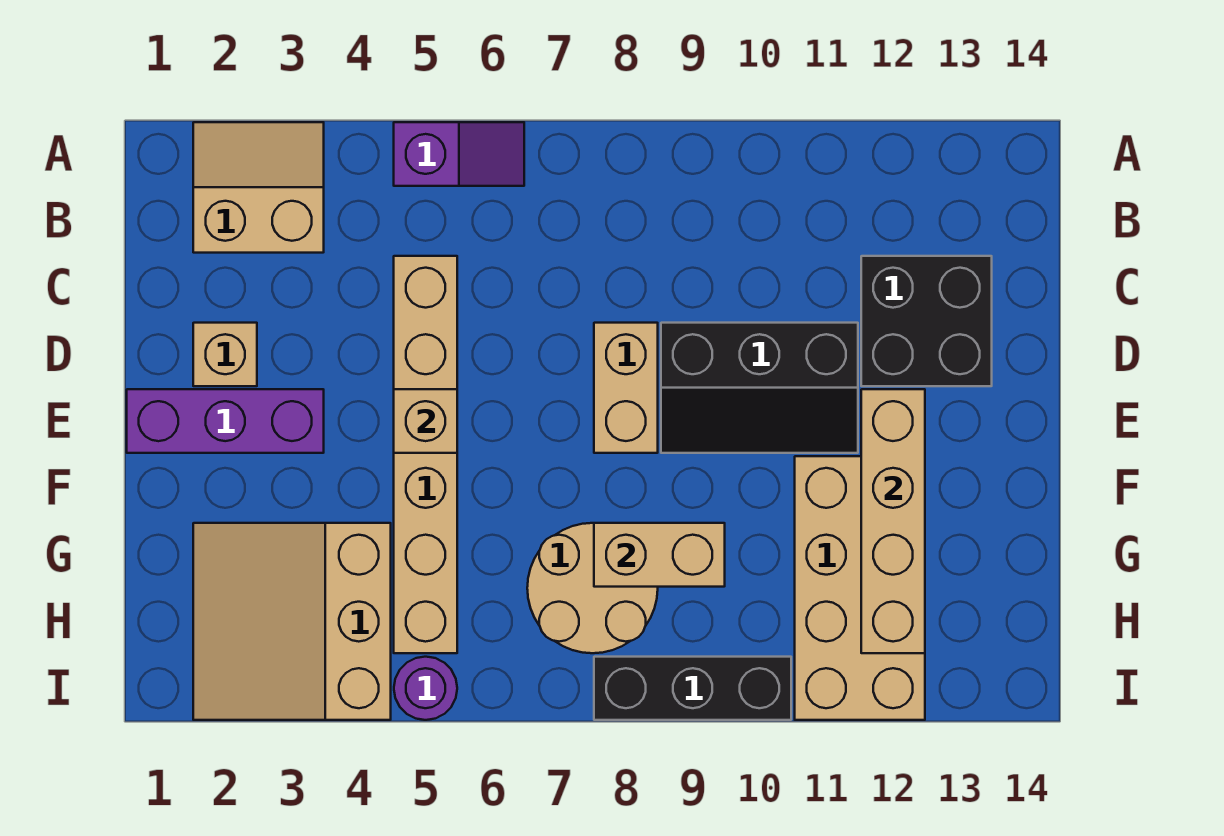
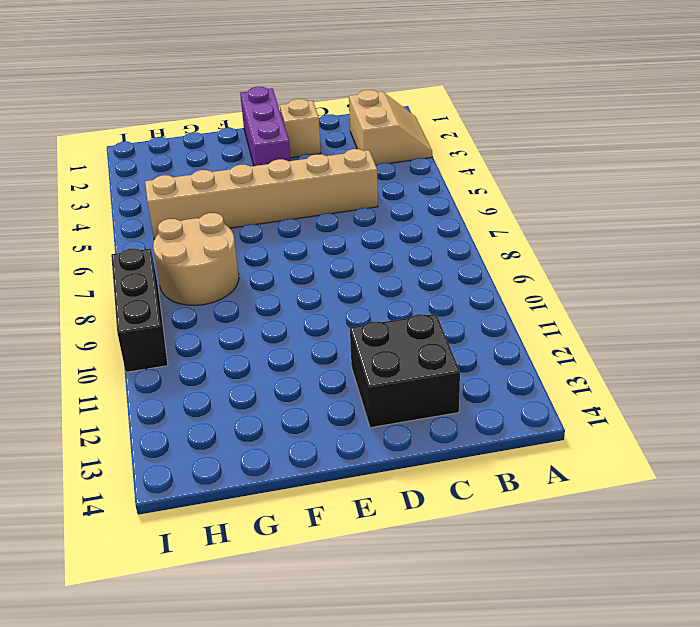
none -> purple 1x2 slope [394,122,524,186]
none -> tan 1x2 brick [594,323,658,453]
none -> black 2x3 slope [661,323,858,453]

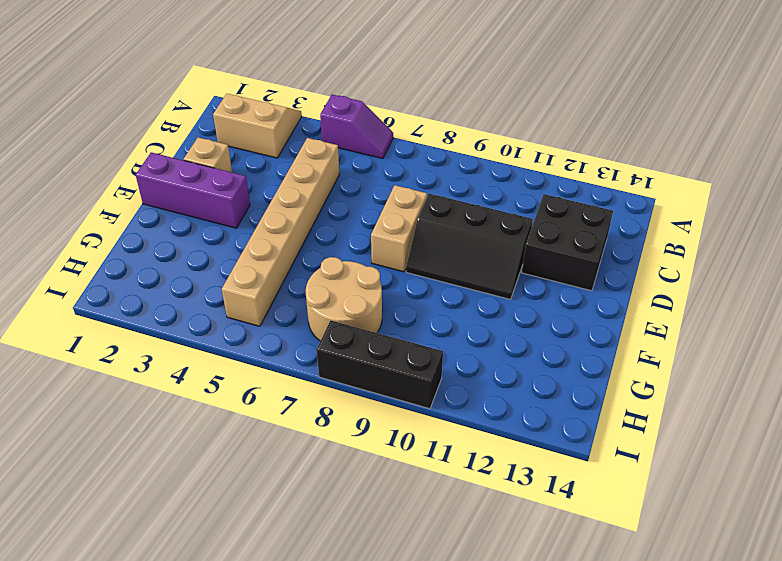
none -> tan 2x4 brick [795,456,925,720]
none -> tan 3x3 slope [193,523,391,720]
none -> purple 1x1 round brick [394,657,457,720]

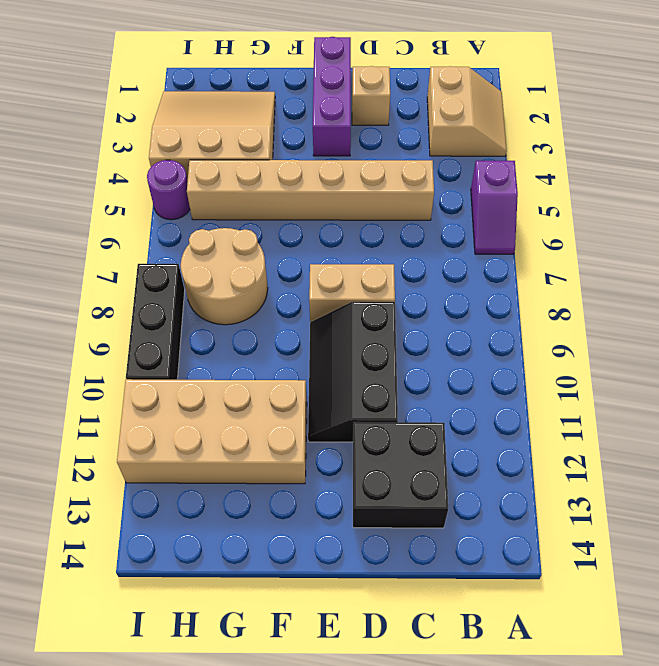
none -> tan 1x1 brick [394,389,457,453]
none -> tan 1x4 brick [861,389,925,653]
none -> tan 1x2 brick [594,523,725,587]

